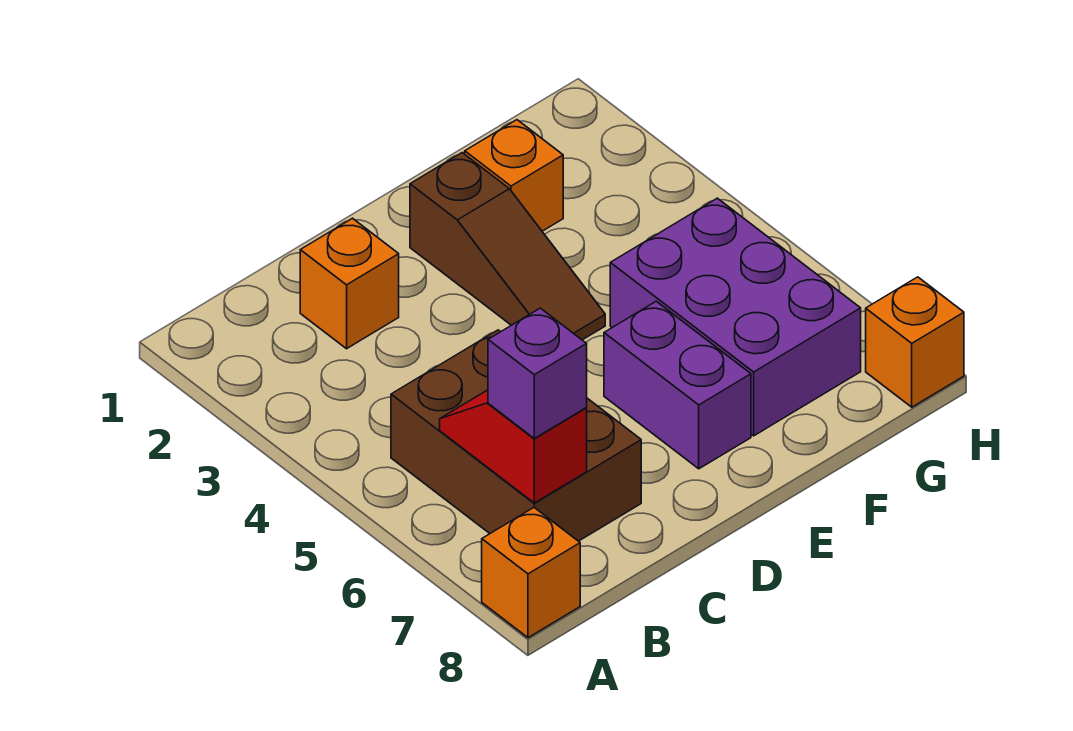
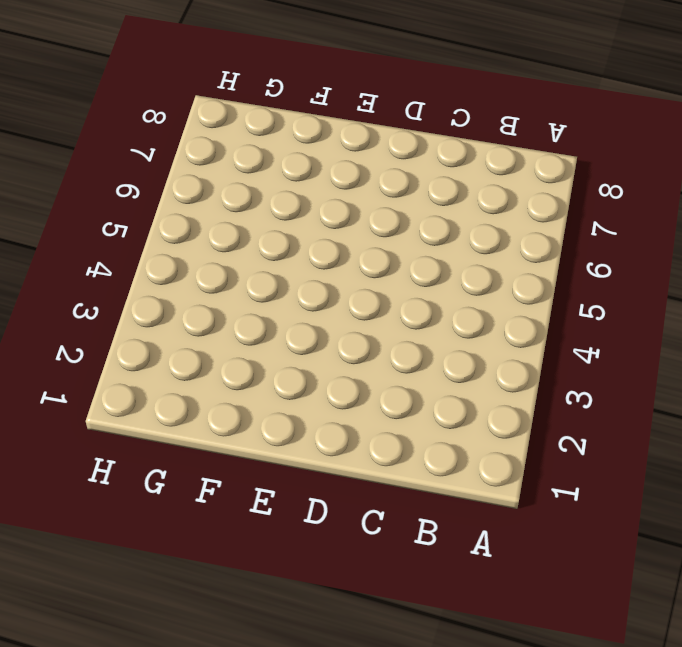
none -> orange 1x1 brick [482,508,580,638]
none -> brown 2x3 brick [391,330,641,541]

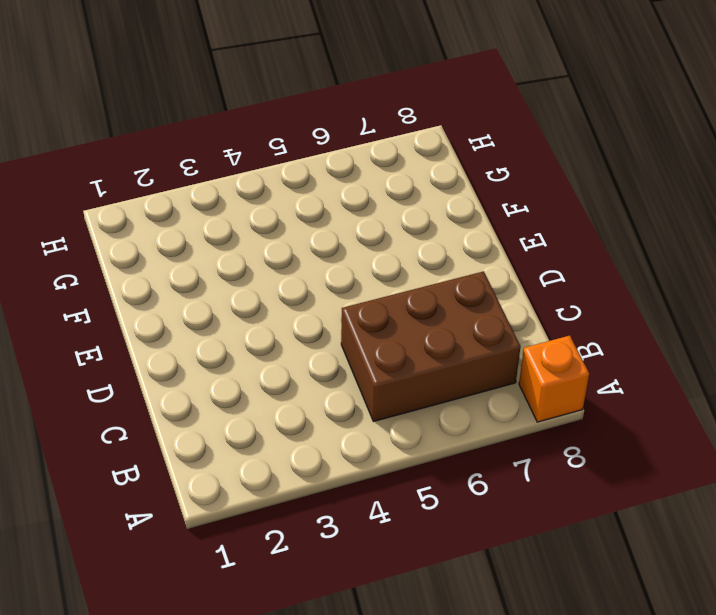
none -> orange 1x1 brick [300,218,399,349]
none -> brown 1x3 slope [410,153,605,340]

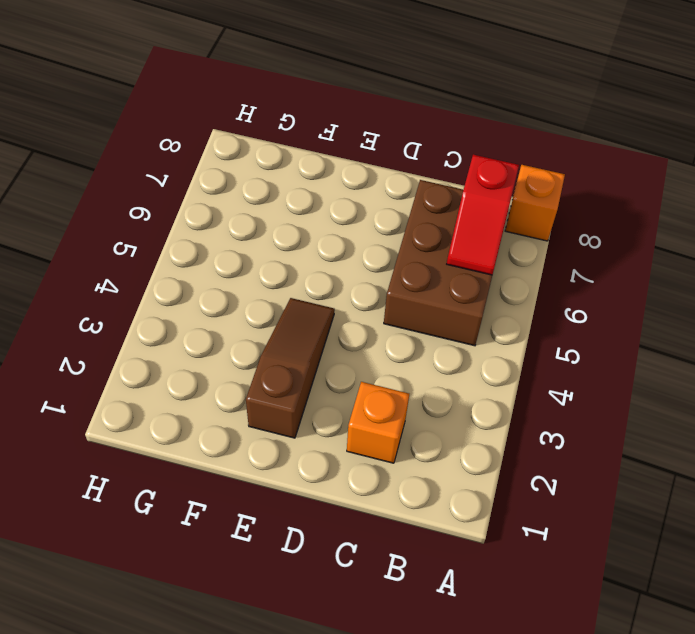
none -> purple 1x2 brick [604,301,751,469]
none -> orange 1x1 brick [465,120,563,231]

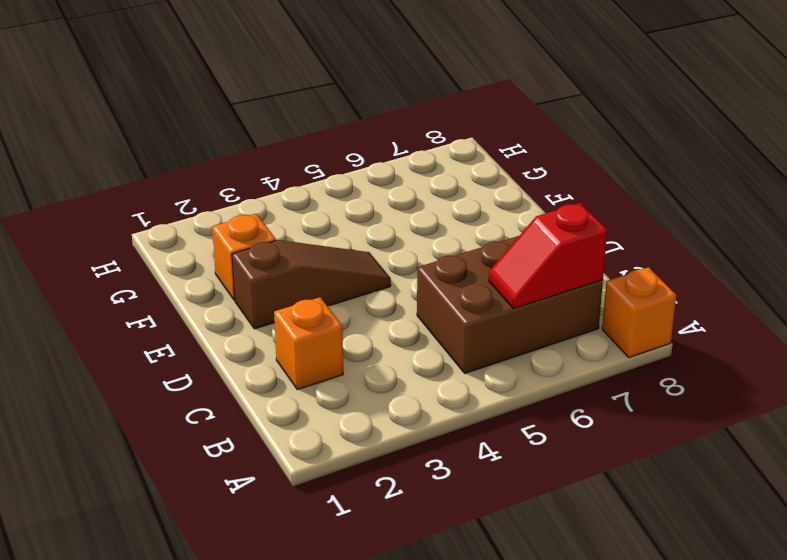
none -> purple 1x2 brick [604,301,751,469]
none -> purple 2x3 brick [610,198,861,436]

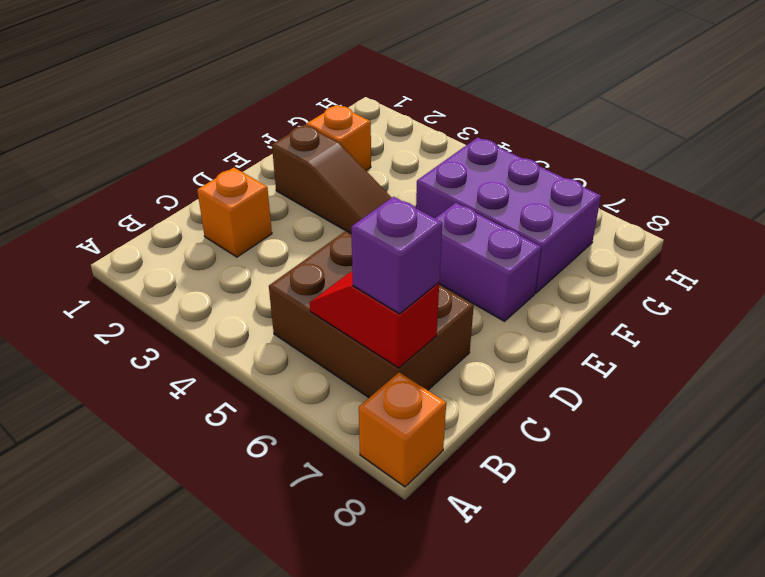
none -> orange 1x1 brick [866,277,964,407]

